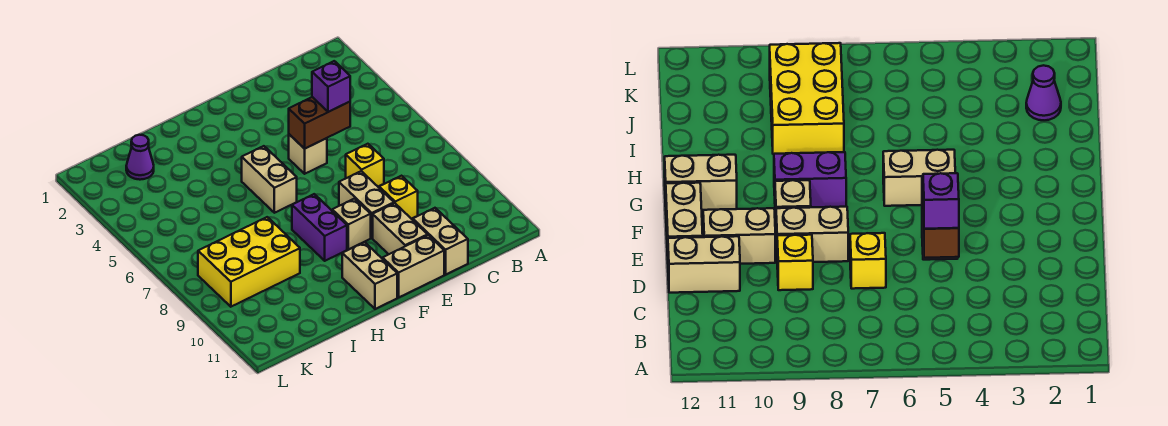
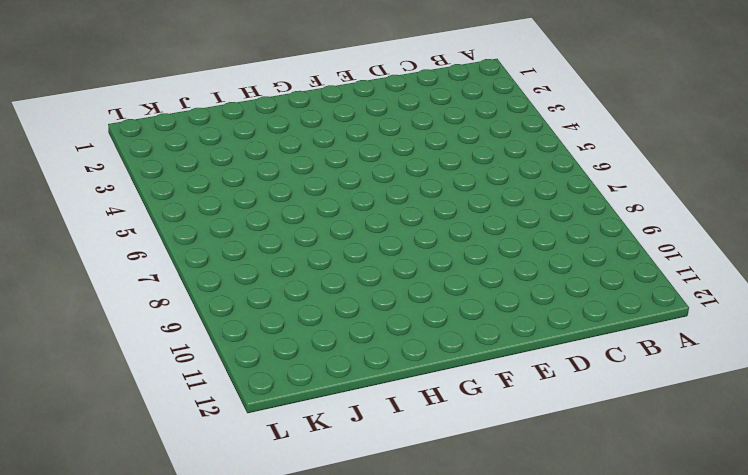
none -> yellow 1x1 brick [346,144,384,186]
none -> yellow 1x1 brick [379,176,418,219]
none -> tan 1x2 brick [413,208,468,275]

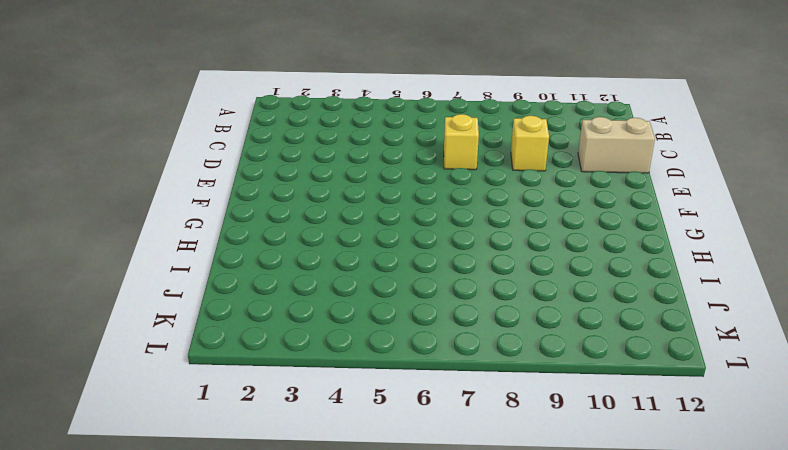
none -> tan 1x1 brick [289,134,327,174]
none -> tan 1x2 brick [339,171,394,238]
none -> tan 1x2 brick [373,203,428,254]

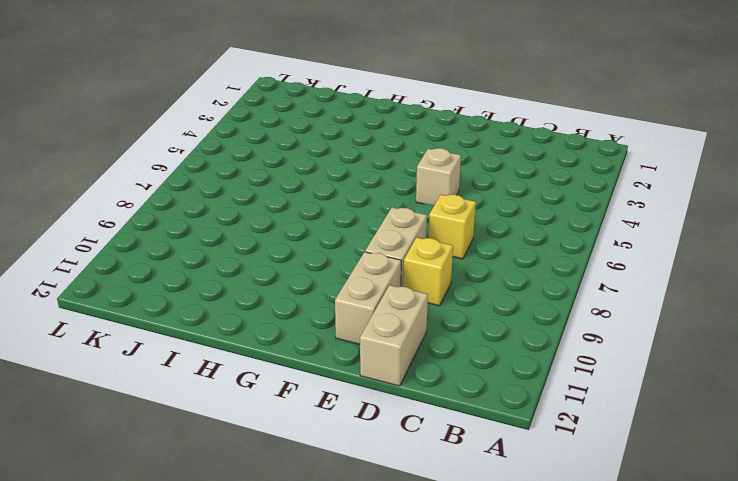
none -> tan 1x2 brick [383,235,444,297]
none -> tan 1x1 brick [332,199,371,250]
none -> tan 1x2 brick [242,146,297,213]

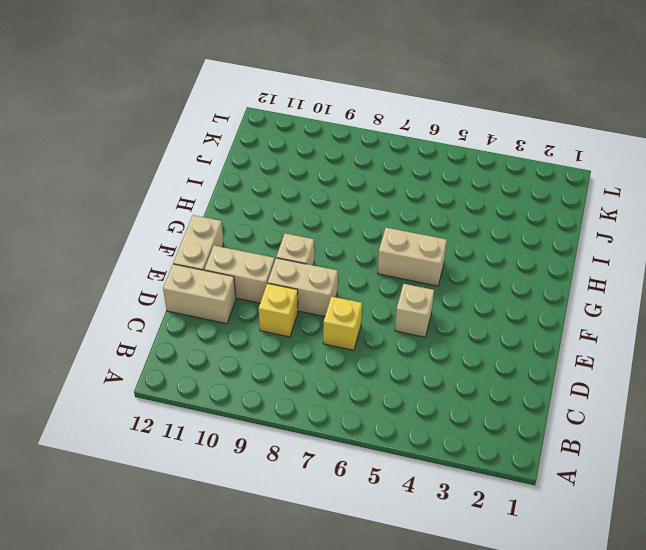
none -> purple 1x2 brick [292,194,347,261]
none -> tan 1x2 brick [342,242,397,309]
none -> yellow 2x3 brick [198,217,300,307]

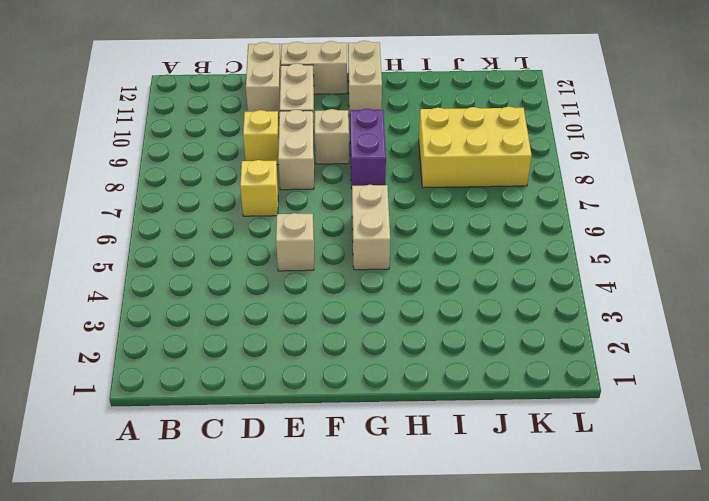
none -> purple 1x1 cone [126,135,154,180]
none -> brown 1x2 brick [289,97,350,149]
none -> purple 1x1 brick [312,61,350,112]

